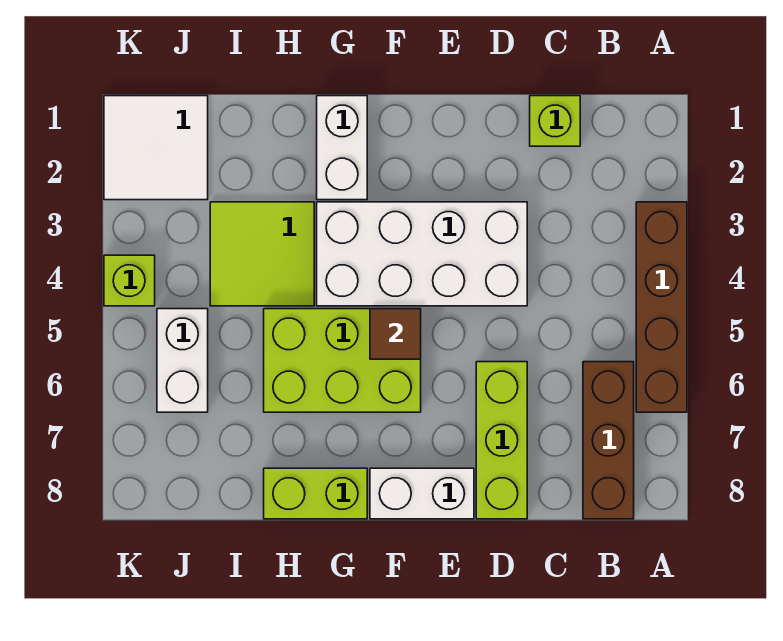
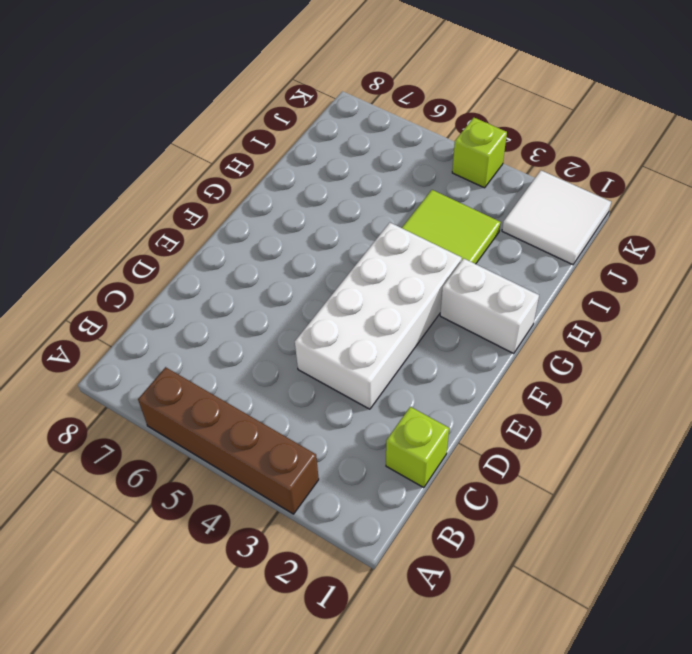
none -> brown 1x3 brick [583,362,634,519]
none -> lime 1x3 brick [476,362,527,519]
none -> white 1x2 brick [370,468,474,519]

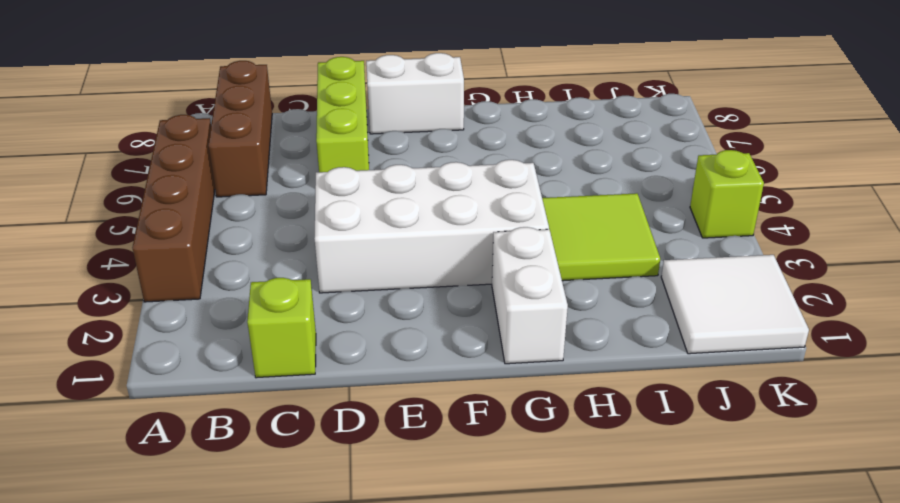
none -> lime 2x3 brick [264,309,421,412]
none -> lime 1x2 brick [264,468,367,519]
none -> white 1x2 brick [157,309,208,412]

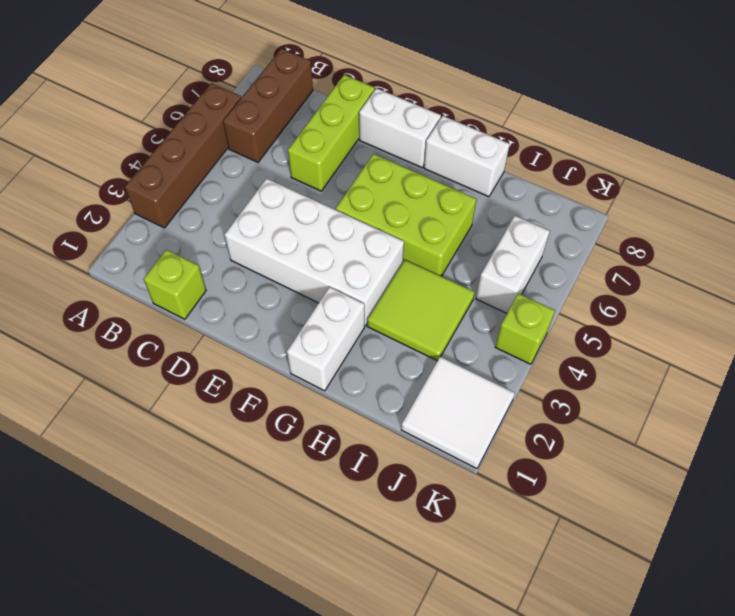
white 1x2 brick [424,116,510,197] -> lime 1x2 brick [264,468,367,519]
none -> brown 1x1 tile [370,309,421,359]

